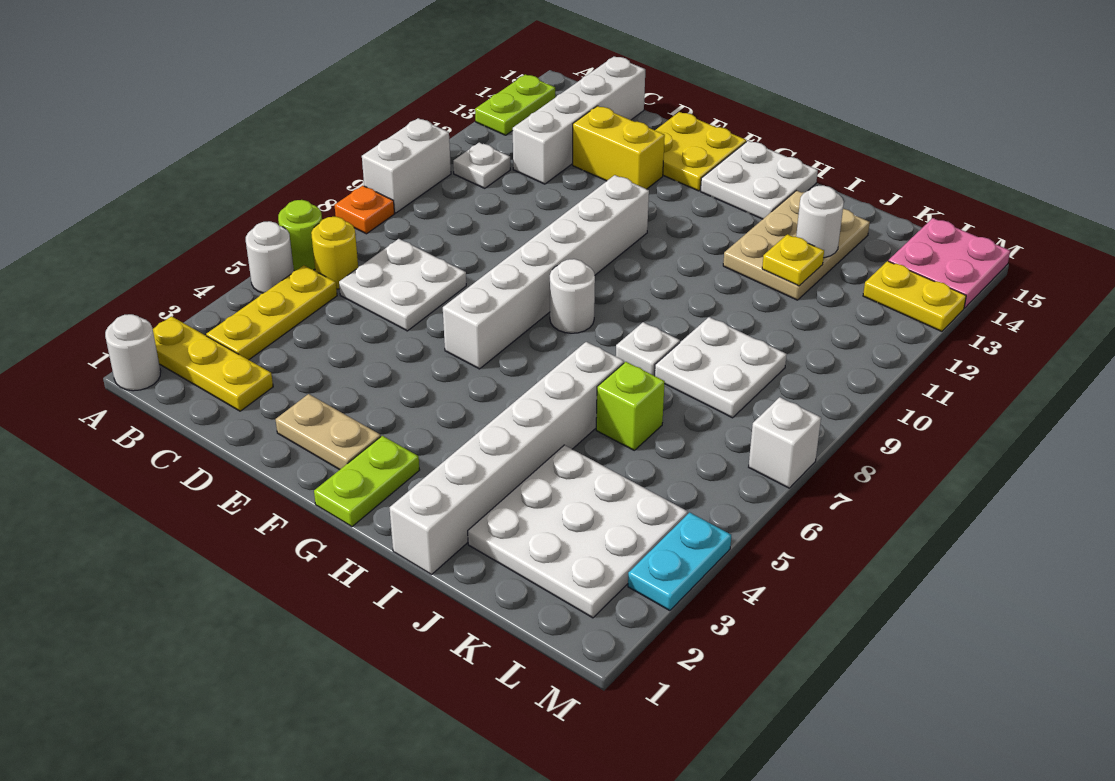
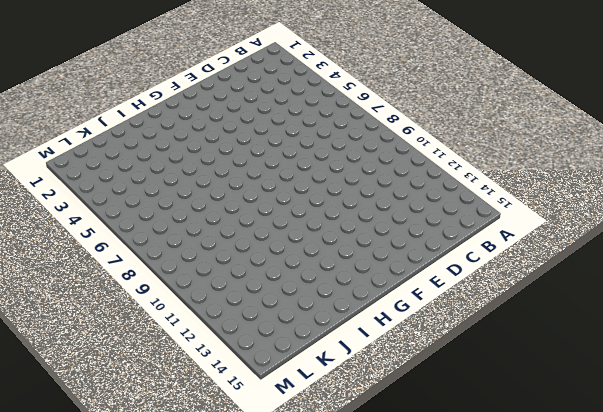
none -> white 1x1 round brick [105,314,161,391]
none -> yellow 1x3 plate [153,316,273,411]
none -> white 1x1 round brick [246,221,294,293]
none -> lime 1x1 round brick [278,200,322,271]

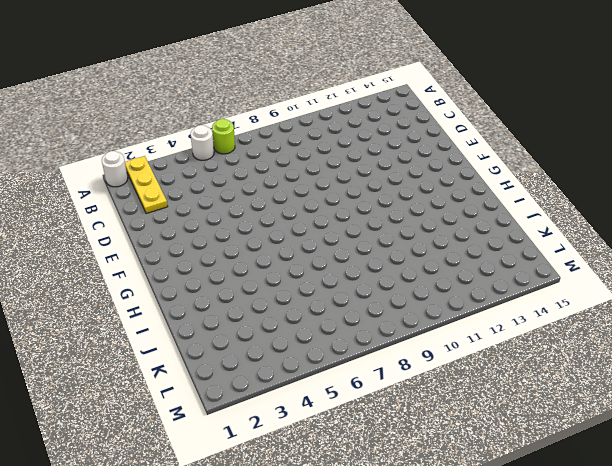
none -> orange 1x1 plate [335,186,394,234]
none -> white 1x2 brick [362,118,451,213]
none -> lime 1x2 plate [475,74,555,135]
none -> yellow 1x3 plate [206,265,337,360]

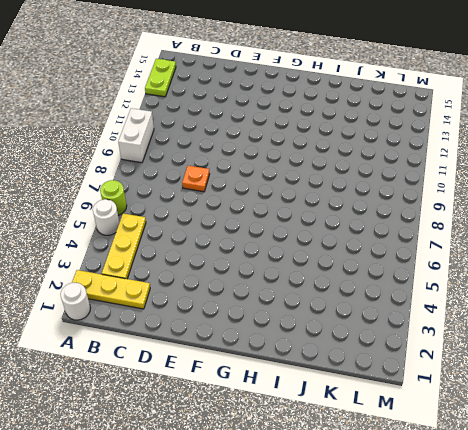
orange 1x1 plate [182,166,210,192] -> orange 1x1 plate moved to [335,186,394,234]
none -> yellow 1x1 round brick [311,217,358,289]
none -> white 1x1 plate [453,142,510,188]
none -> white 2x2 plate [339,239,466,331]
none -> white 1x4 brick [513,56,645,184]

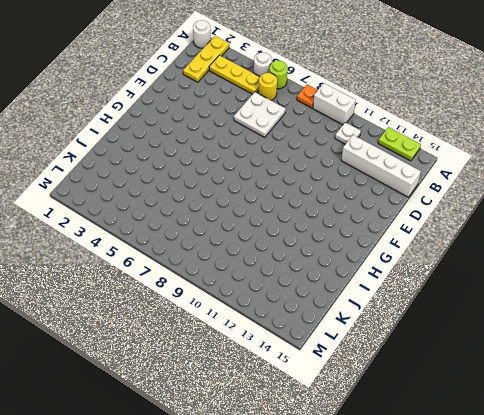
none -> yellow 1x2 brick [573,106,665,189]
none -> tan 1x2 plate [276,394,381,470]
none -> yellow 2x2 plate [655,112,746,191]
none -> white 1x6 brick [443,175,649,369]

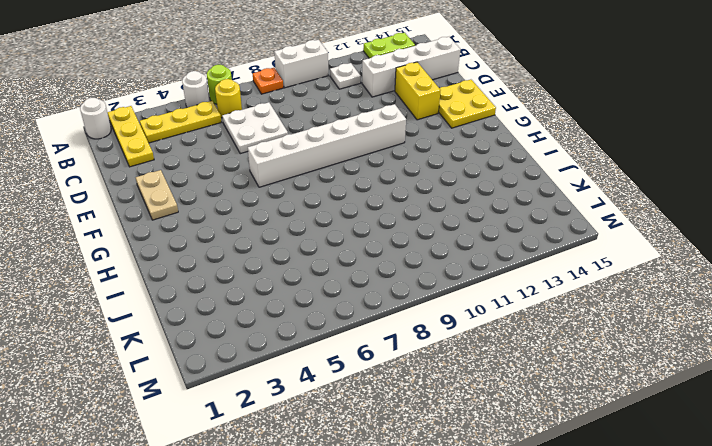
none -> lime 1x2 plate [314,436,419,527]
none -> white 1x1 round brick [550,259,595,333]
none -> white 2x2 plate [700,141,818,219]
none -> white 1x6 brick [390,342,624,575]

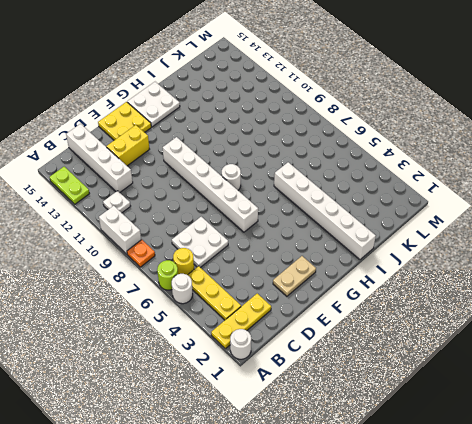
none -> lime 1x2 plate [314,436,419,527]
none -> white 1x1 plate [616,322,680,376]
none -> tan 2x3 plate [723,191,870,300]
none -> white 3x3 plate [468,445,688,618]

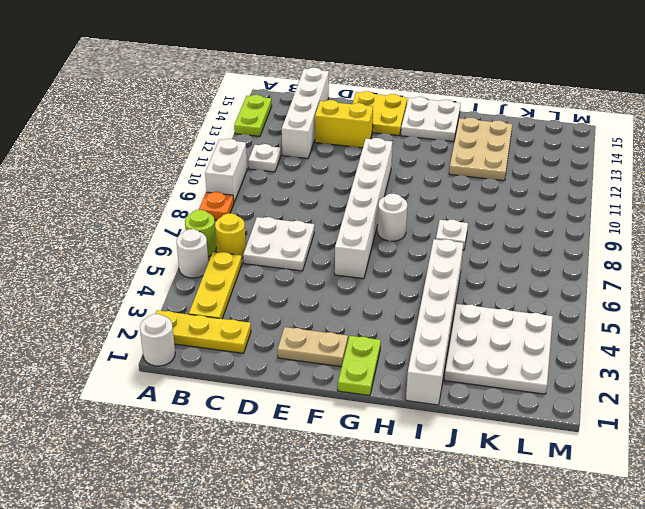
none -> lime 1x1 brick [596,362,665,450]
none -> white 2x2 plate [655,317,787,418]
none -> yellow 1x2 plate [863,261,966,331]
none -> pink 2x2 plate [888,218,1010,308]

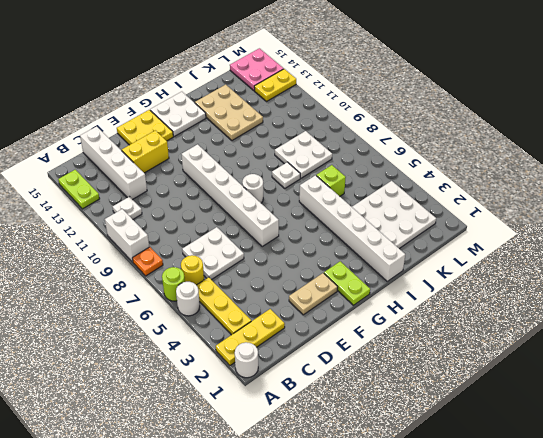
none -> cyan 1x2 plate [628,512,731,611]
none -> white 1x1 brick [749,397,821,488]
none -> yellow 1x1 plate [762,234,824,286]
none -> white 1x1 round brick [796,185,844,258]

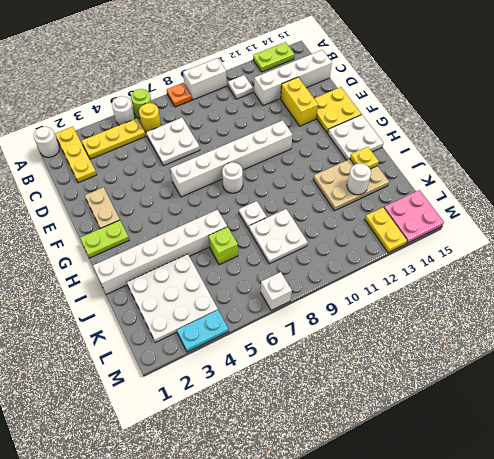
yellow 1x1 plate [350,147,379,169] -> yellow 1x1 plate moved to [762,234,824,286]

